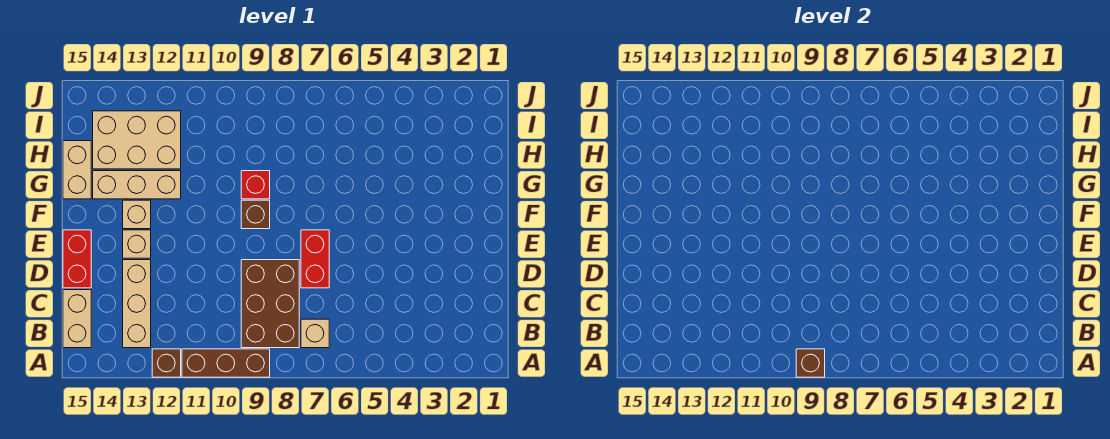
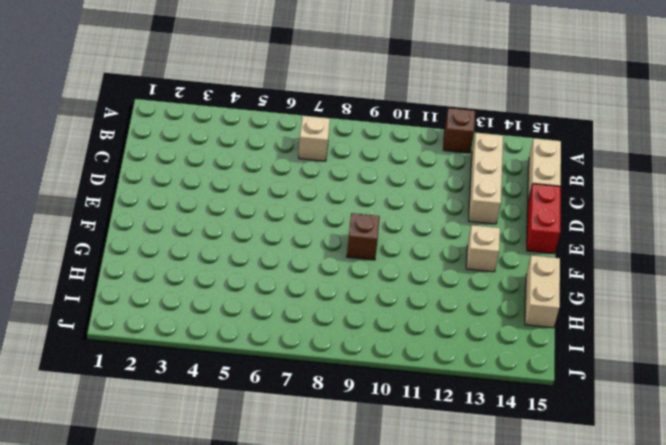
none -> brown 1x3 brick [182,349,270,377]
none -> brown 2x3 brick [241,260,299,348]
none -> red 1x2 brick [301,230,329,288]

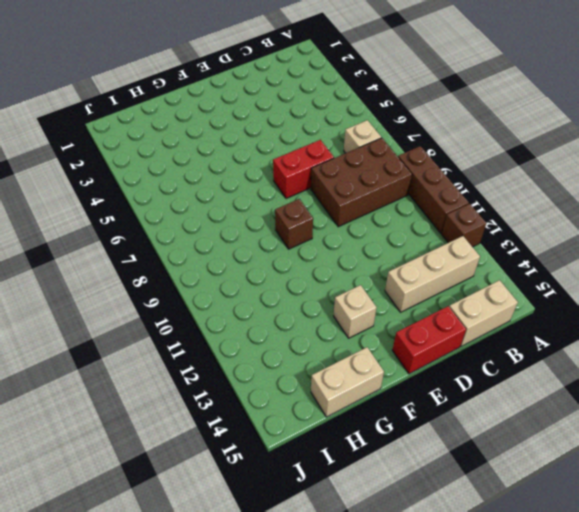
none -> tan 1x1 brick [123,230,151,258]
none -> red 1x1 brick [241,171,270,199]
none -> tan 1x3 brick [93,171,181,199]

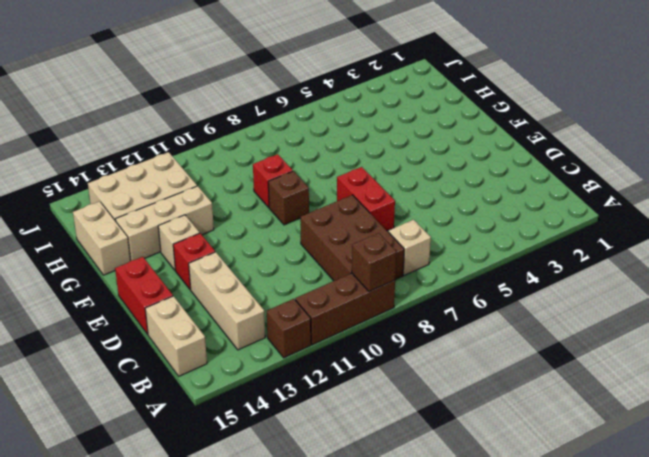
red 1x1 brick [173,233,215,290] -> tan 1x1 brick [123,230,151,258]

